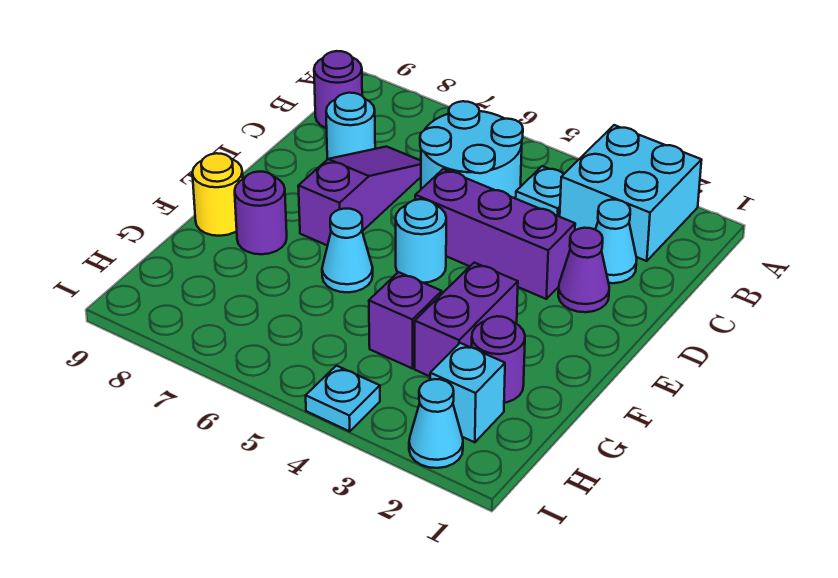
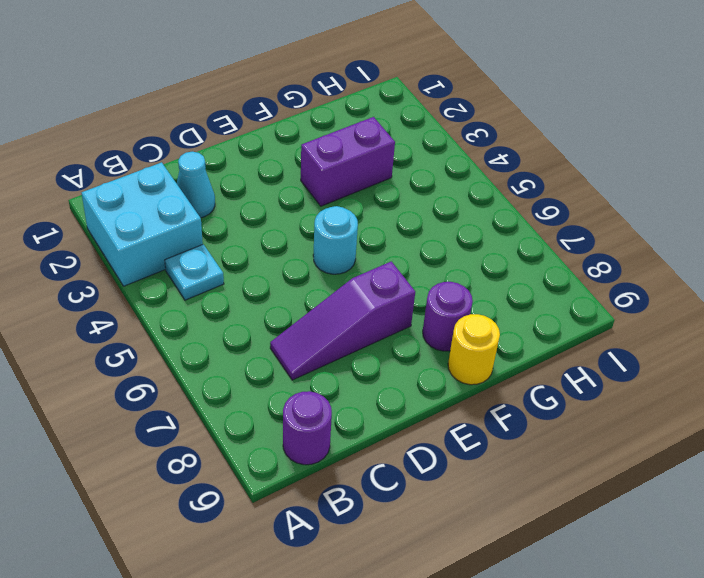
none -> cyan 2x2 round brick [420,101,523,198]
none -> cyan 1x1 round brick [326,93,375,159]
none -> purple 1x1 cone [558,228,609,312]

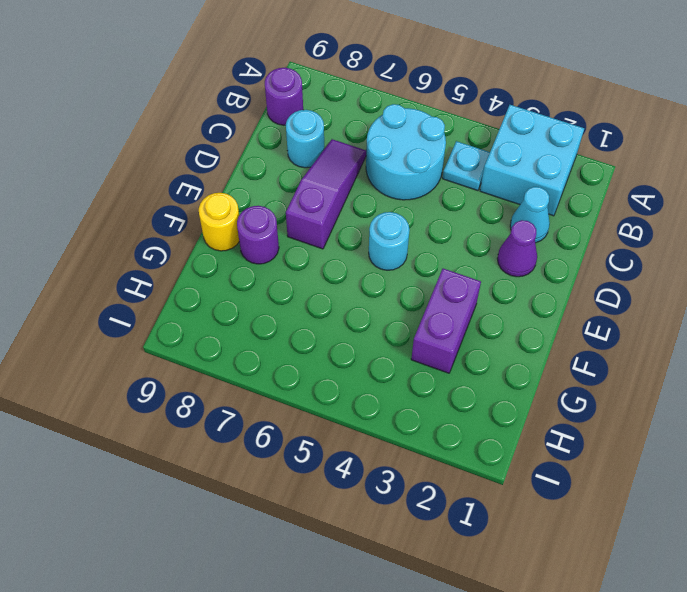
none -> purple 1x3 brick [415,169,575,299]
none -> cyan 1x1 cone [322,209,373,292]
none -> purple 1x1 round brick [472,316,525,403]

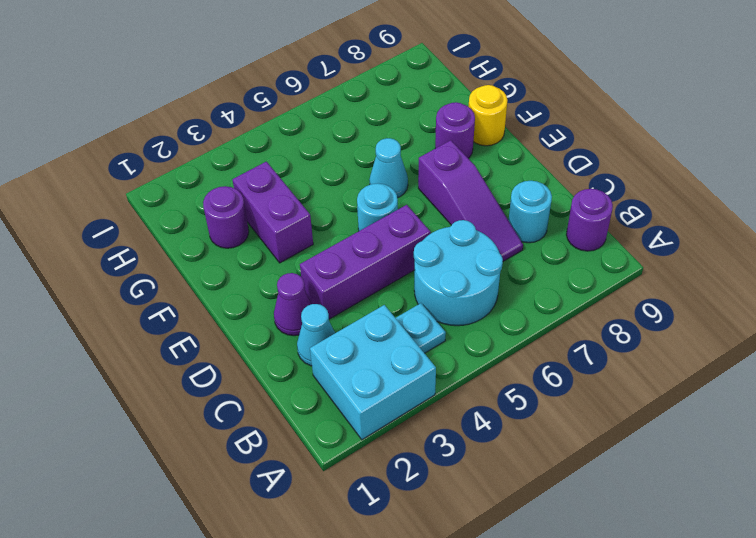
none -> purple 1x1 brick [369,272,442,369]
none -> cyan 1x1 brick [430,343,505,442]
none -> cyan 1x1 cone [409,379,463,468]

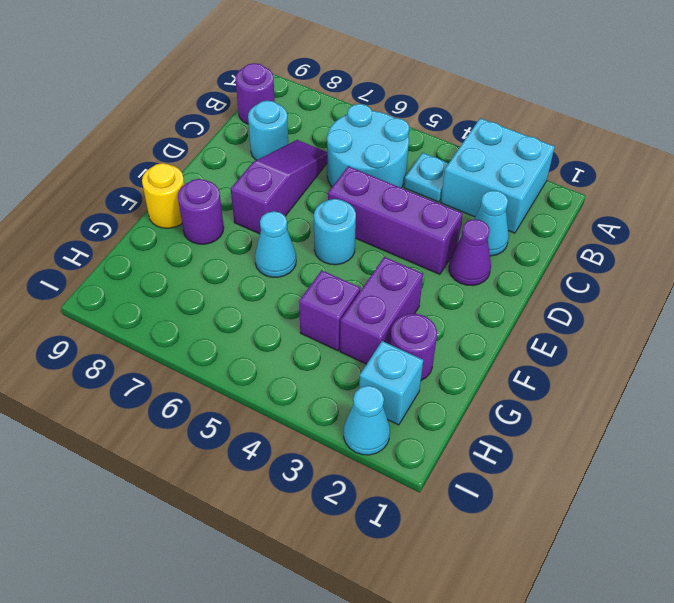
none -> cyan 1x1 plate [306,366,380,431]

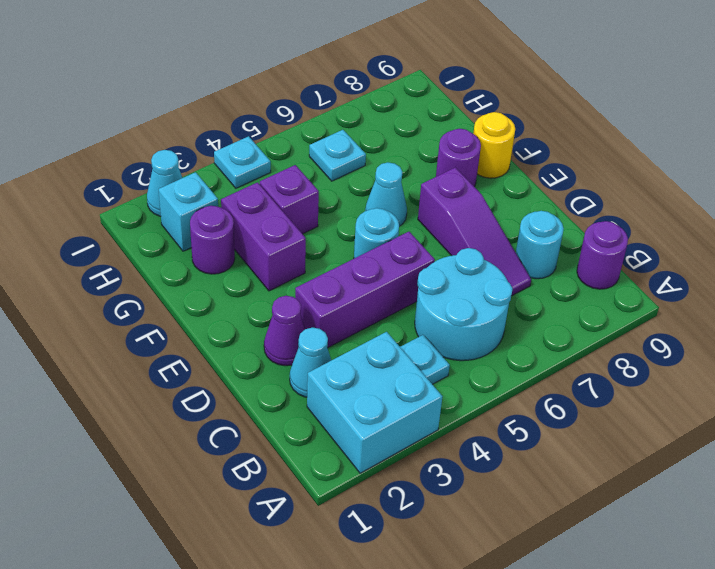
cyan 1x1 plate [309,130,366,181] -> none

